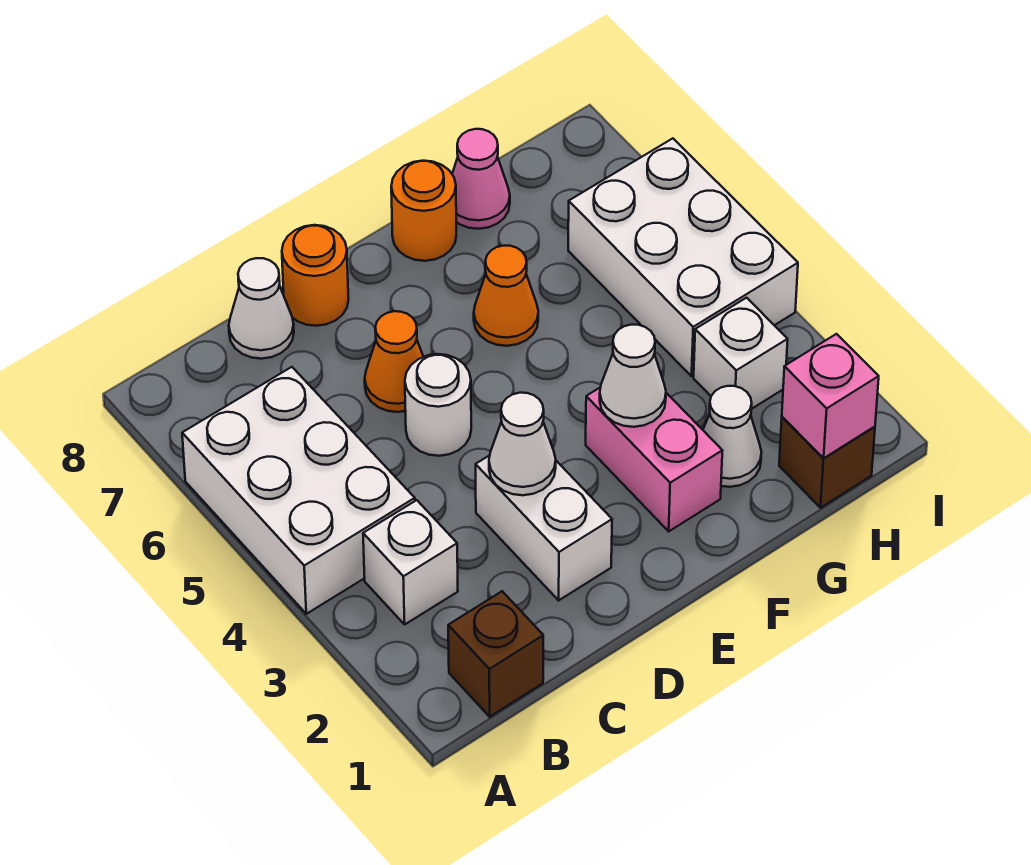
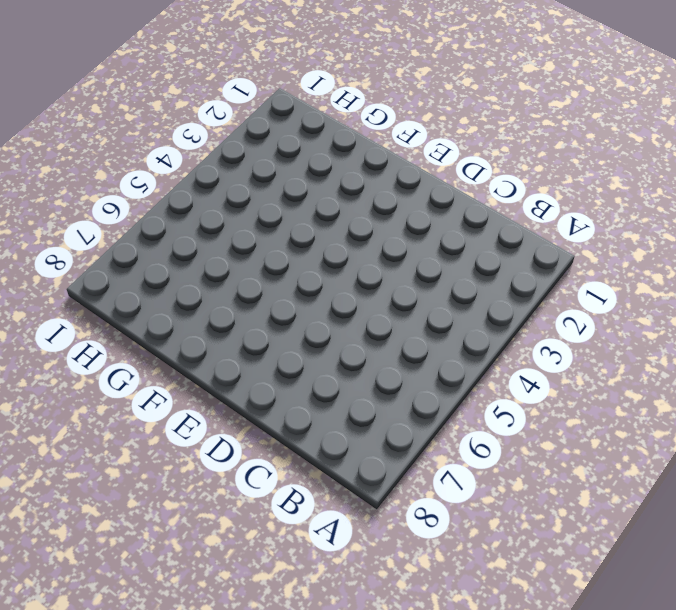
none -> white 2x3 brick [182,367,415,614]
none -> brown 1x1 brick [448,591,543,717]
none -> white 1x1 brick [363,500,458,624]

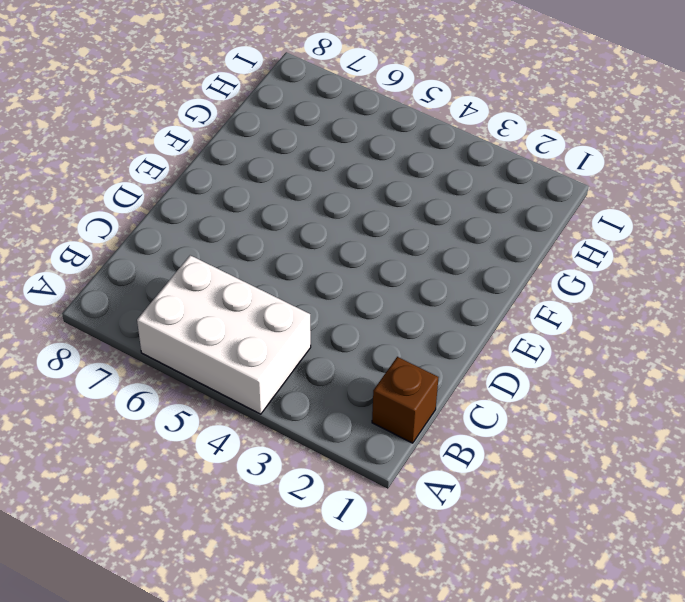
none -> white 1x1 brick [363,500,458,624]
none -> white 1x1 cone [229,258,294,359]
none -> white 1x2 brick [476,456,612,600]

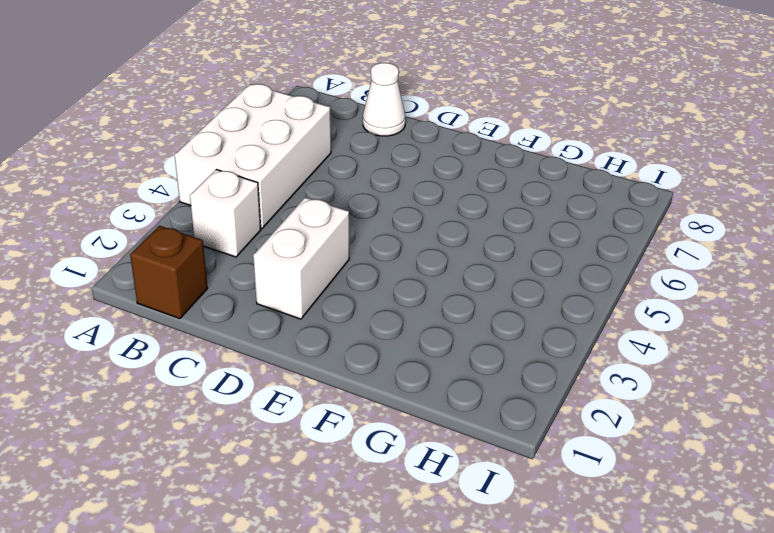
none -> white 1x1 round brick [405,354,471,456]
none -> orange 1x1 cone [365,311,423,412]
none -> orange 1x1 round brick [282,225,349,326]

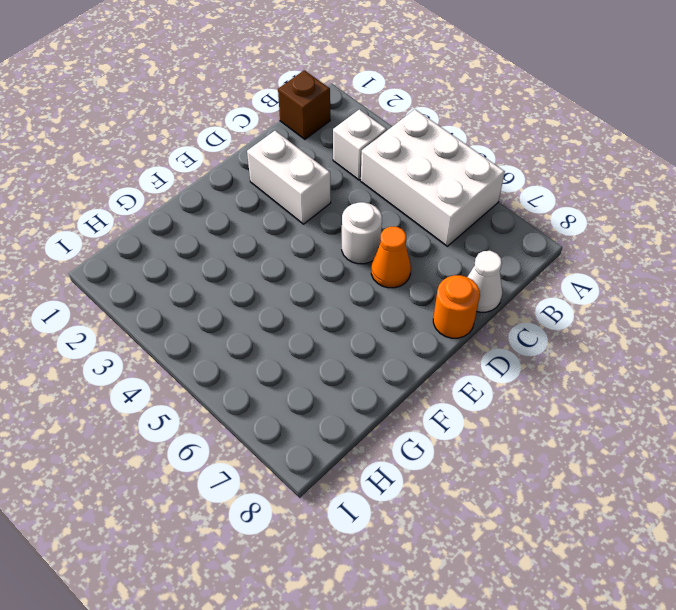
none -> pink 1x2 brick [586,387,722,531]
none -> orange 1x1 cone [474,246,538,346]
none -> orange 1x1 round brick [391,161,456,261]

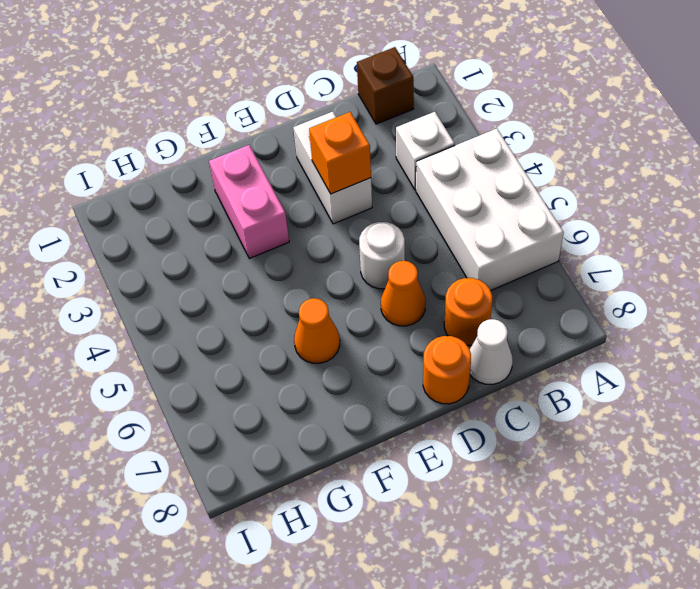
orange 1x1 round brick [444,278,492,346] -> orange 1x1 round brick moved to [391,161,456,261]
orange 1x1 brick [309,112,371,194] -> white 1x1 cone [489,393,556,495]
none -> white 1x1 cone [703,386,761,487]
none -> pink 1x1 cone [452,129,510,229]
none -> brown 1x1 brick [779,417,875,508]

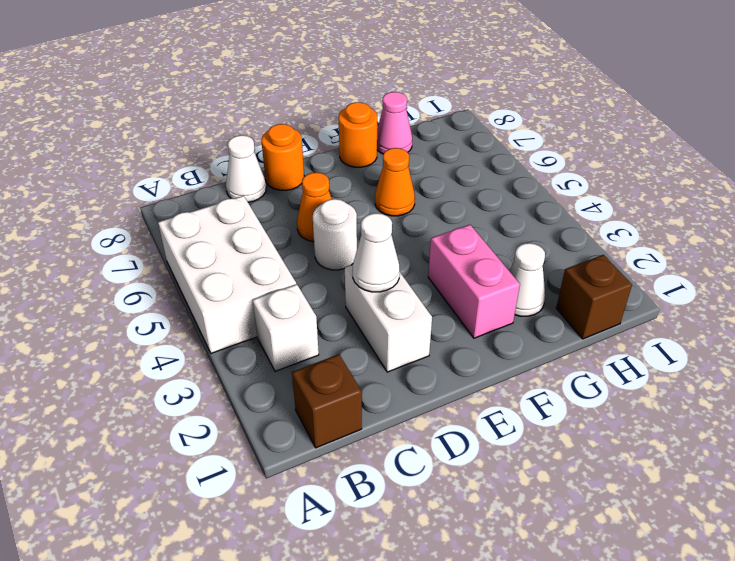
none -> white 1x1 brick [694,298,788,409]
none -> white 2x3 brick [568,138,798,376]
none -> white 1x1 cone [600,325,666,427]

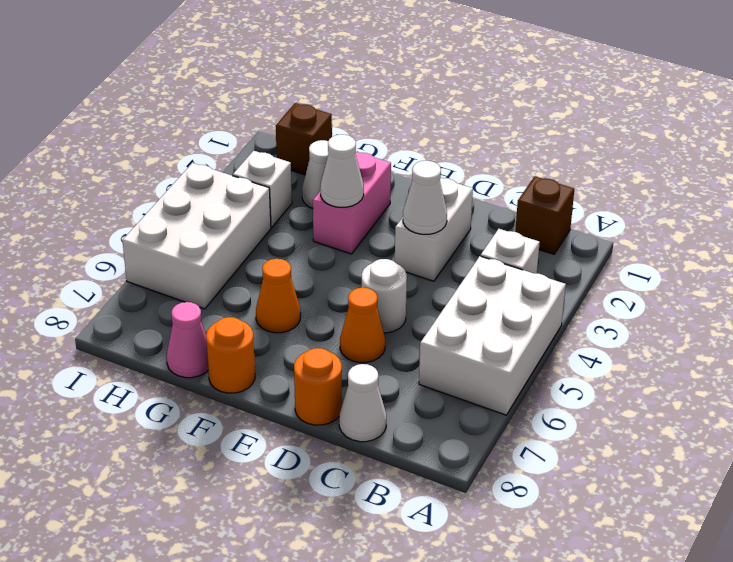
none -> pink 1x1 brick [782,334,879,458]

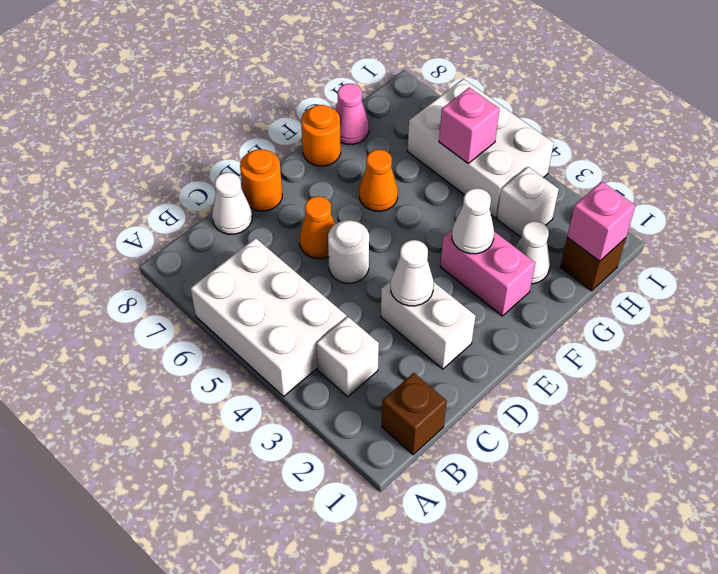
pink 1x1 brick [439,87,499,163] -> none

